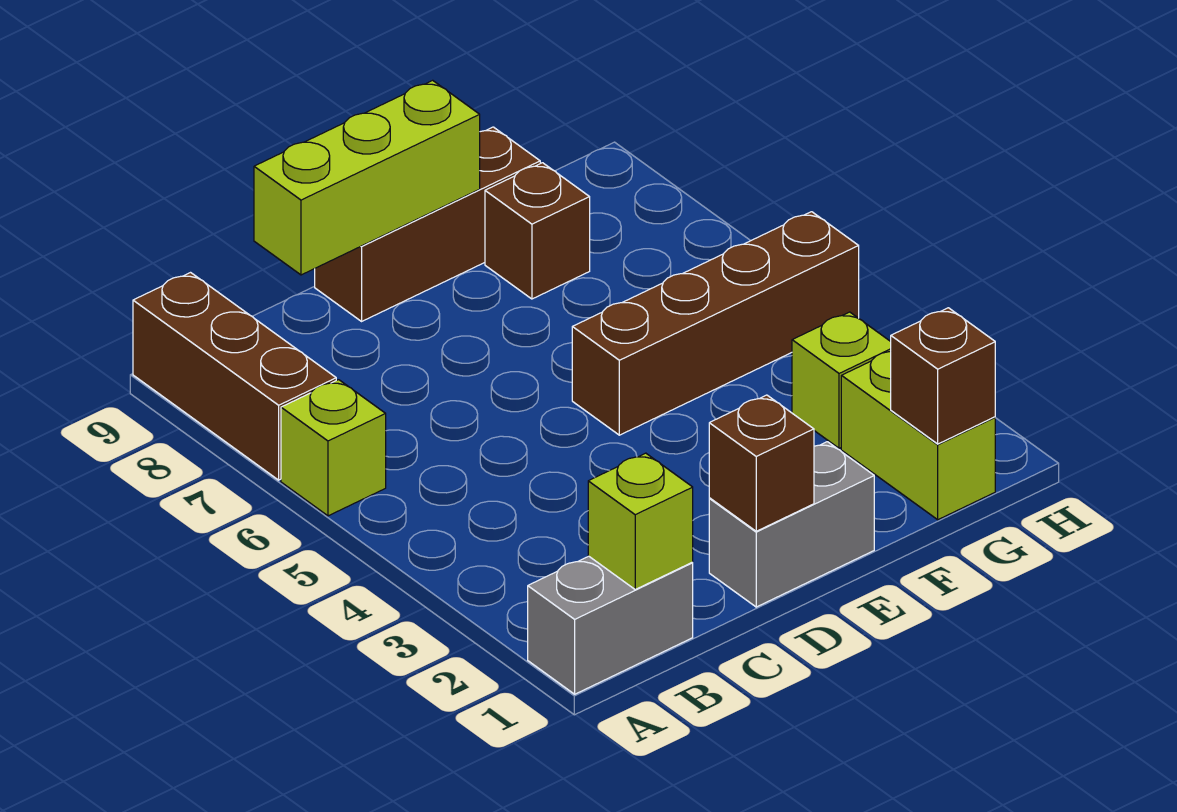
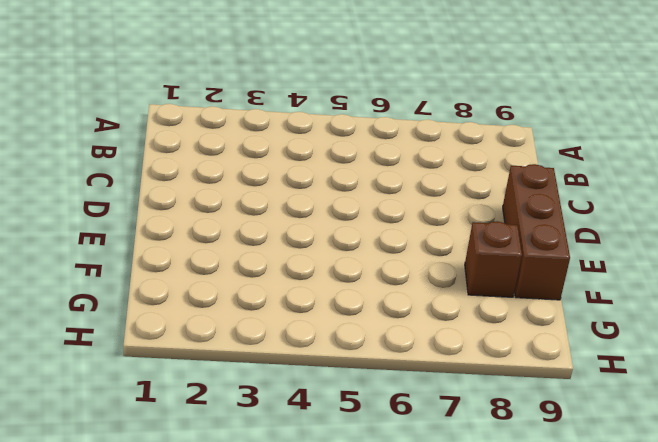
none -> grey 1x2 brick [528,556,693,694]
none -> lime 1x1 brick [281,380,386,516]
none -> brown 1x3 brick [133,273,336,480]

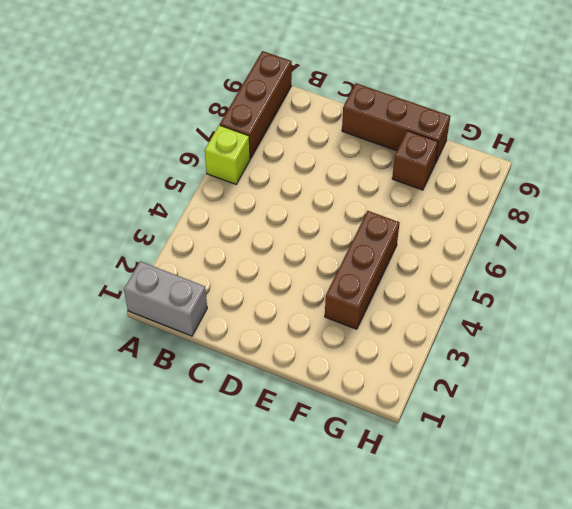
brown 1x3 brick [325,211,400,329] -> brown 1x4 brick [572,212,859,435]
none -> grey 1x2 brick [709,442,874,607]
none -> lime 1x2 brick [841,352,995,520]
none -> lime 1x1 brick [792,312,891,448]

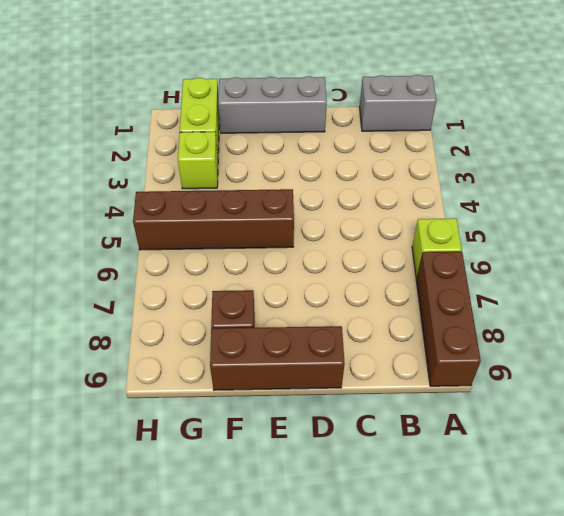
grey 1x3 brick [218,76,327,133] -> grey 1x2 brick [709,442,874,607]
none -> lime 1x1 brick [588,453,693,589]
none -> lime 1x3 brick [254,80,480,275]
none -> brown 1x1 brick [709,395,814,531]

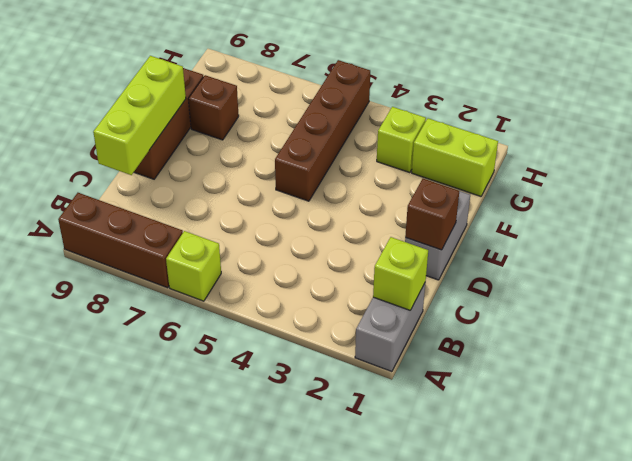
none -> brown 1x1 brick [891,308,995,444]

